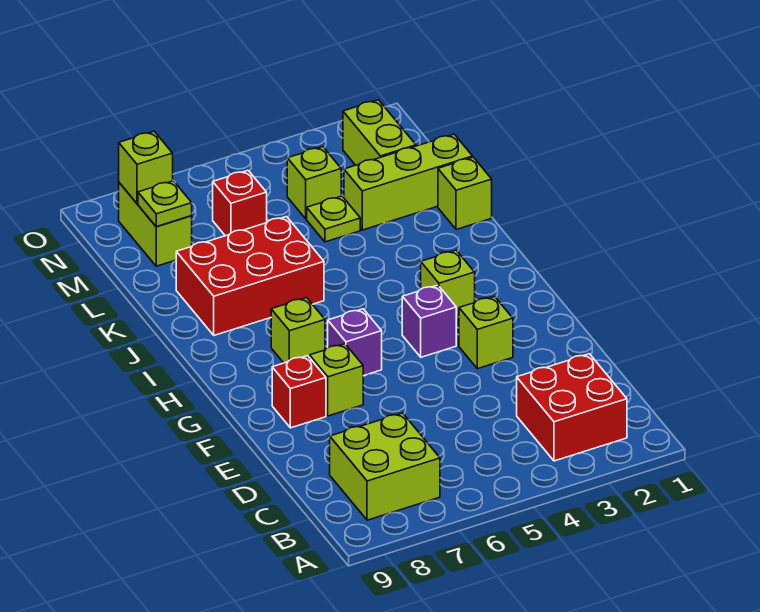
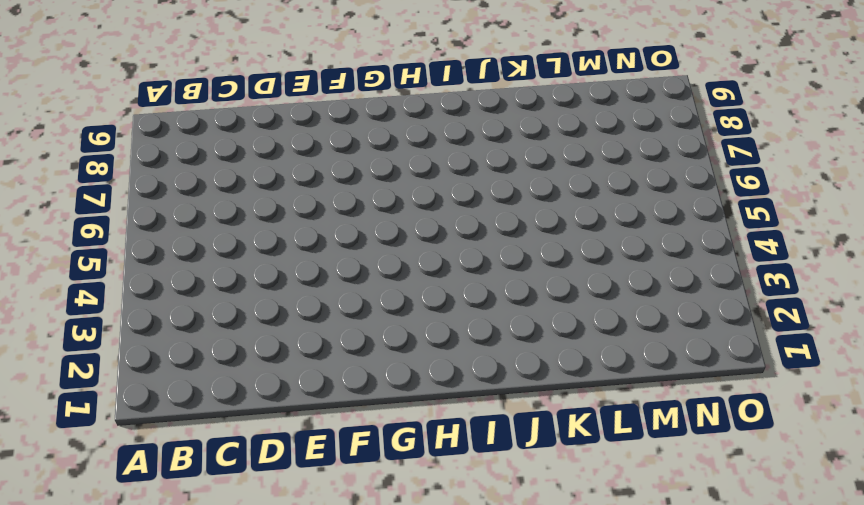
none -> red 2x2 brick [517,354,627,461]
none -> lime 2x2 brick [330,413,440,520]
none -> lime 1x1 brick [459,296,513,369]

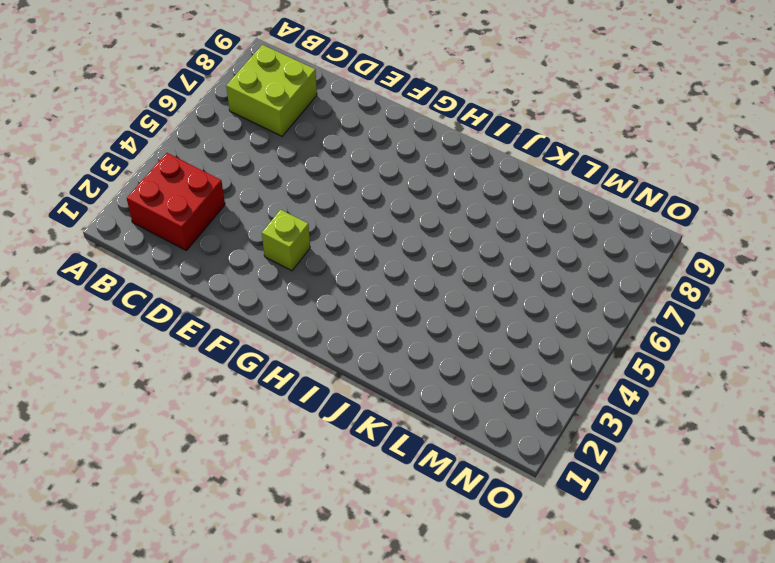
none -> lime 1x1 brick [310,344,363,416]
none -> red 1x1 brick [272,356,326,428]
none -> purple 1x1 brick [402,285,456,357]

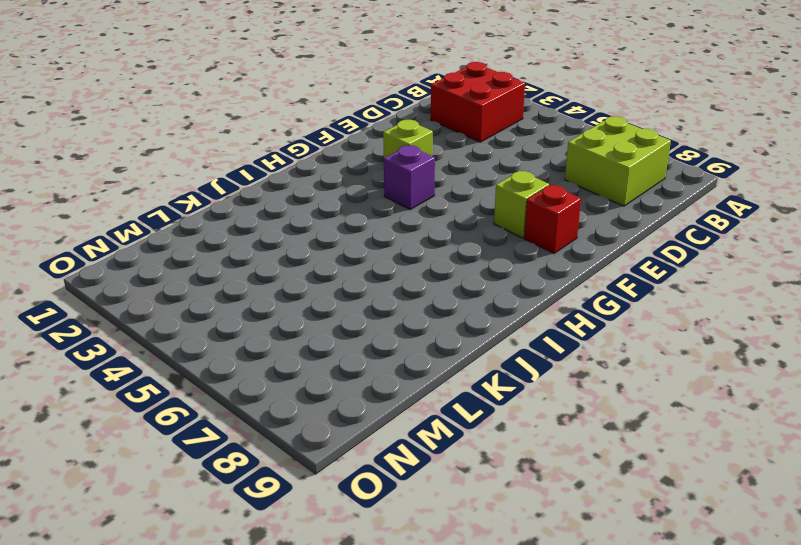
none -> purple 1x1 brick [328,309,382,376]
none -> lime 1x1 brick [421,250,475,317]
none -> lime 1x1 brick [271,298,325,363]

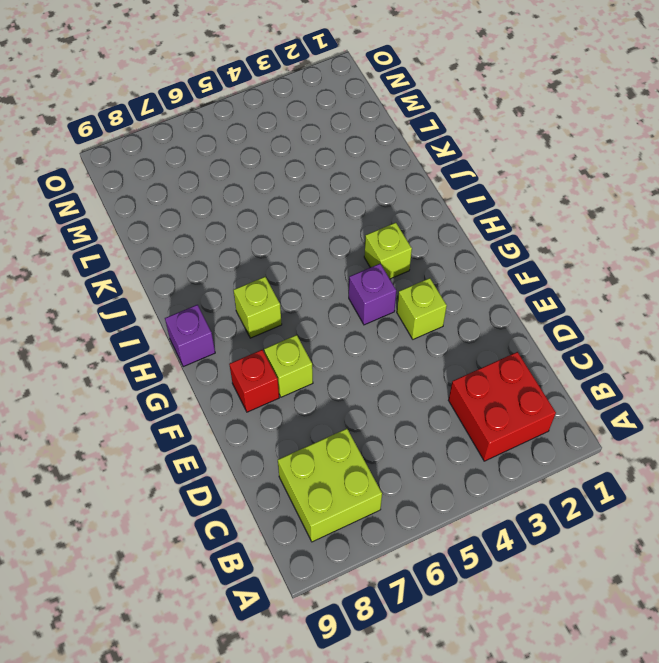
purple 1x1 brick [165,305,215,367] -> purple 1x1 brick moved to [328,309,382,376]
none -> red 2x3 brick [176,217,324,335]
none -> lime 1x1 brick [438,157,492,230]
none -> lime 1x3 brick [344,134,473,230]

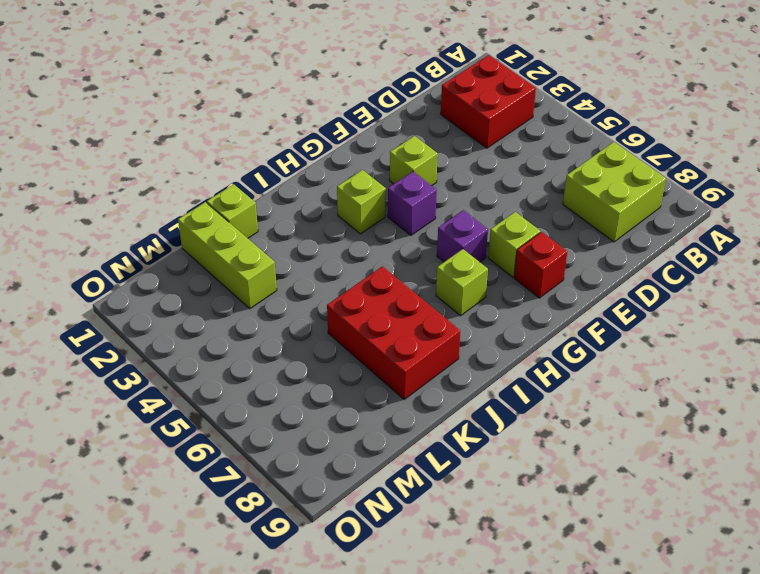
none -> lime 1x1 plate [307,196,360,242]
none -> lime 1x2 brick [343,100,416,165]
none -> lime 1x1 brick [287,147,341,219]

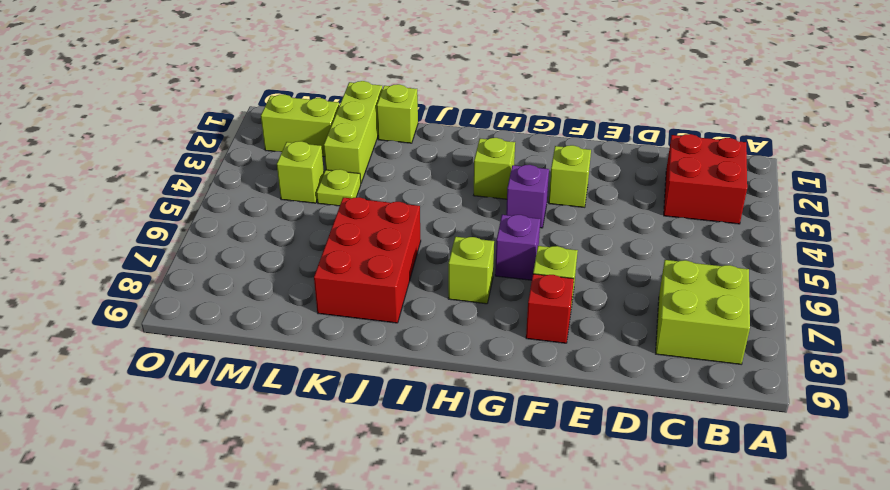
none -> red 1x1 brick [213,170,267,236]
none -> lime 1x2 brick [119,183,192,266]
none -> lime 1x1 plate [138,181,192,227]

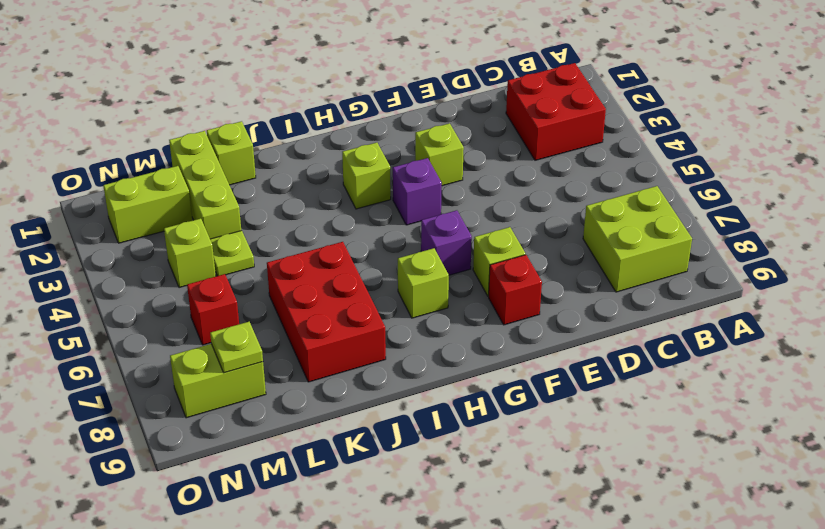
none -> lime 1x1 brick [119,131,173,204]

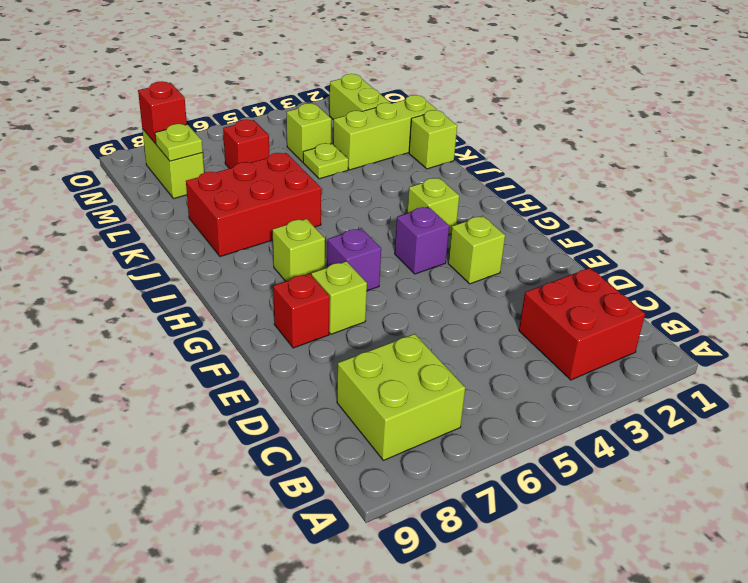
red 1x1 brick [138,81,187,144] -> lime 1x1 brick [119,131,173,204]

